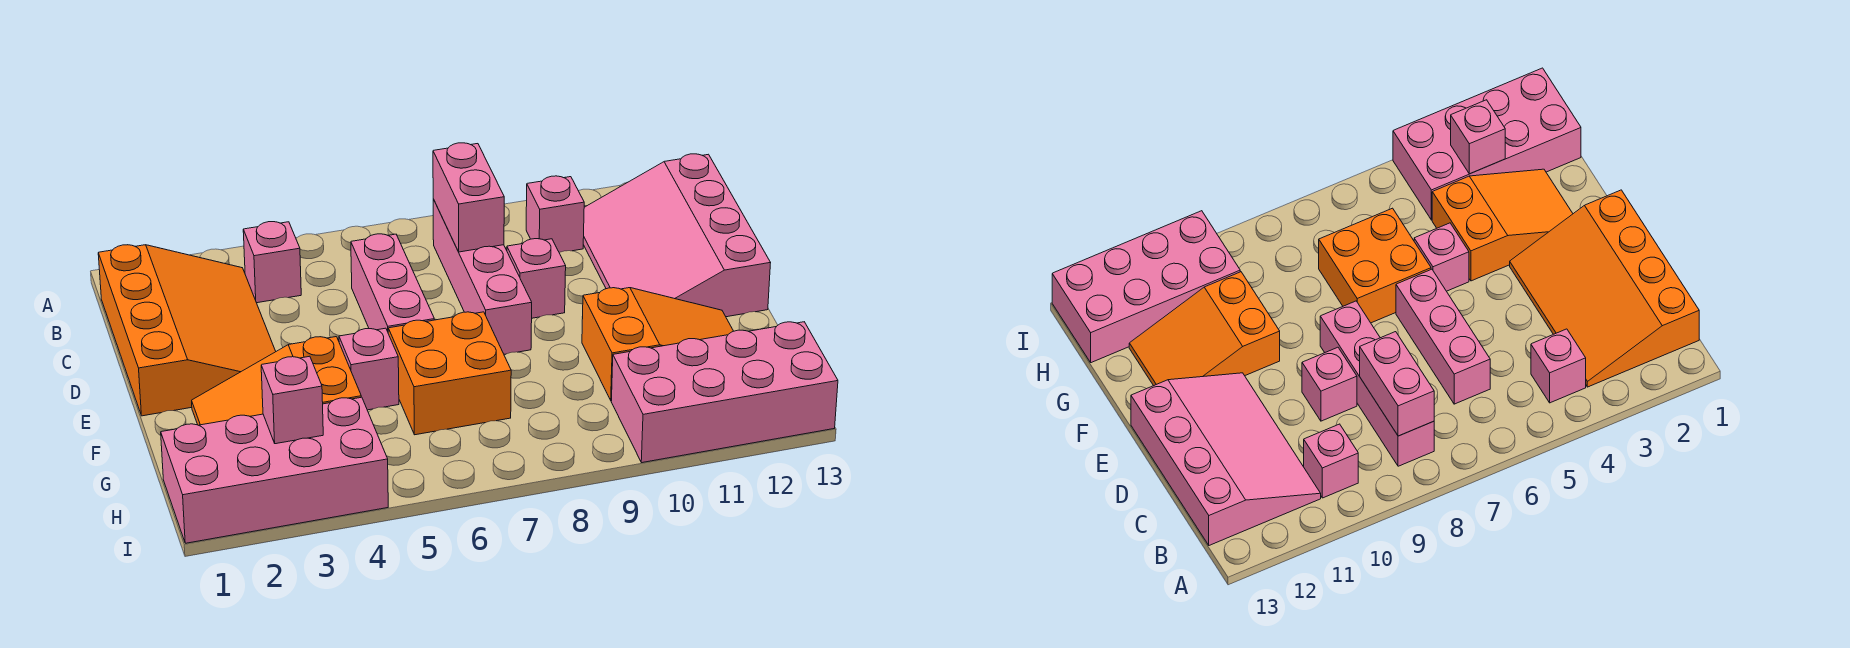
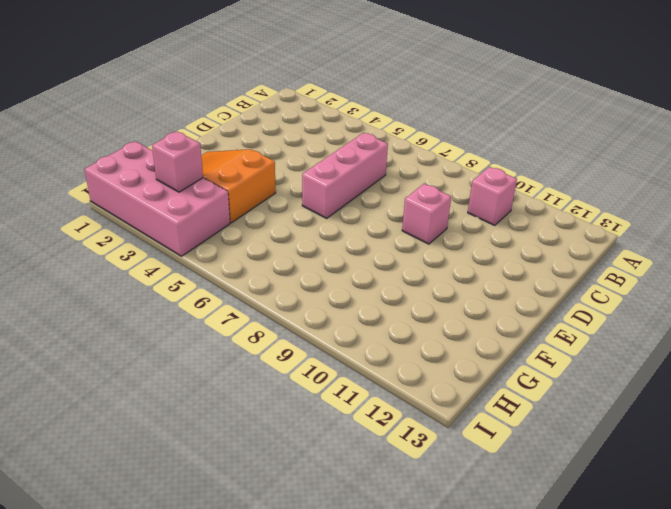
none -> orange 3x4 slope [98,245,276,416]
none -> pink 1x1 brick [243,222,301,303]
none -> pink 1x4 brick [433,199,532,354]

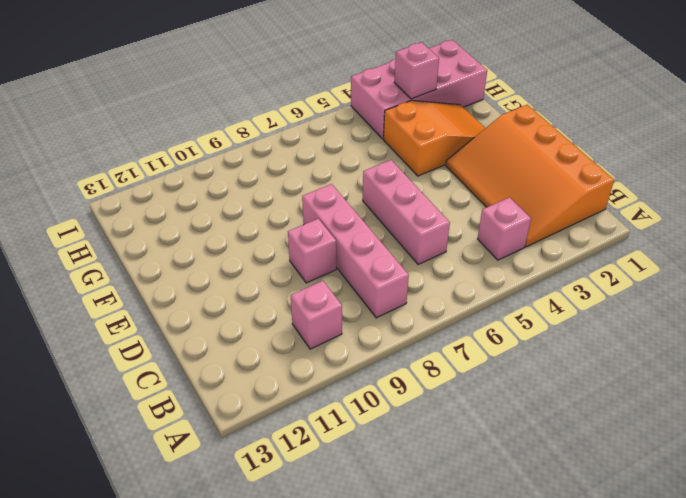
none -> pink 3x4 slope [583,154,770,317]
none -> pink 1x1 brick [339,328,399,410]
none -> orange 2x2 brick [388,312,511,435]

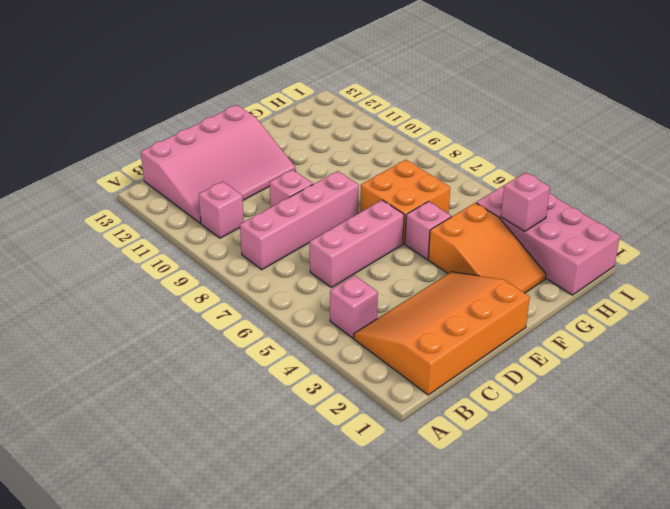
none -> orange 2x3 slope [582,288,733,401]
none -> pink 2x4 brick [611,322,838,463]
none -> pink 1x2 brick [433,143,504,252]

